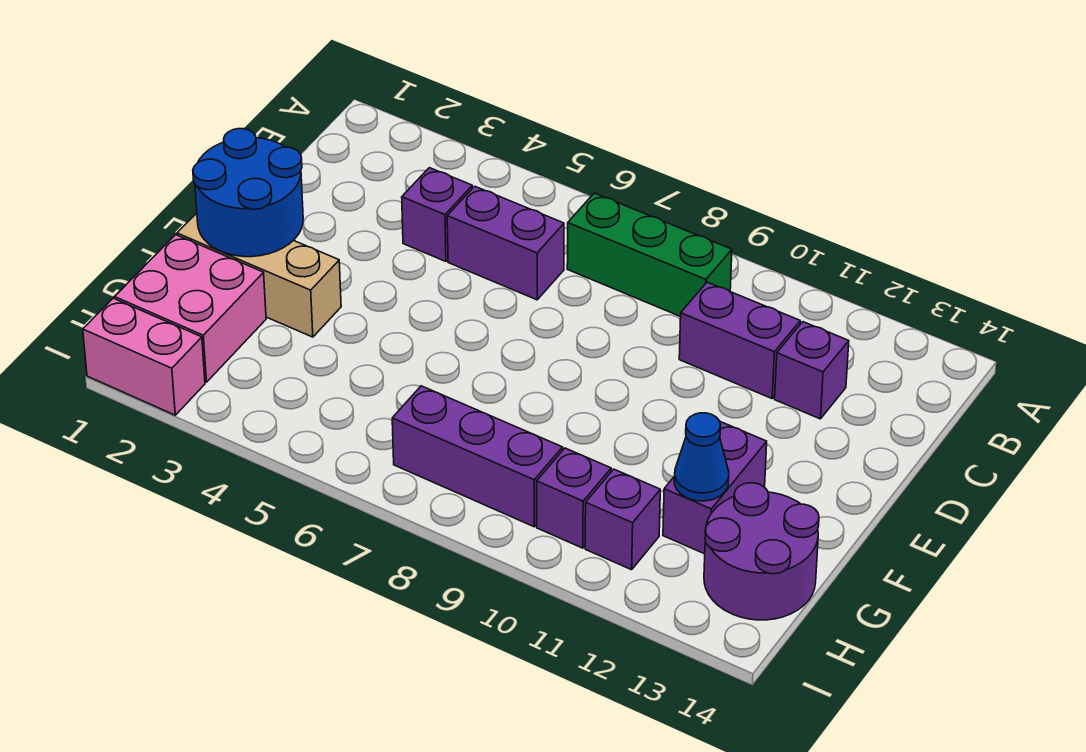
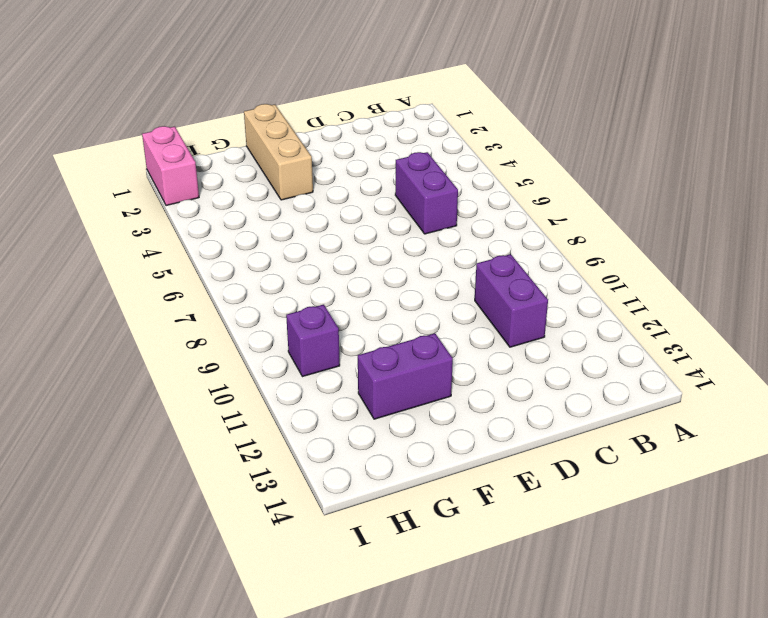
none -> green 1x3 brick [567,193,732,317]
none -> purple 1x1 brick [402,168,472,261]
none -> purple 1x1 brick [775,322,849,419]

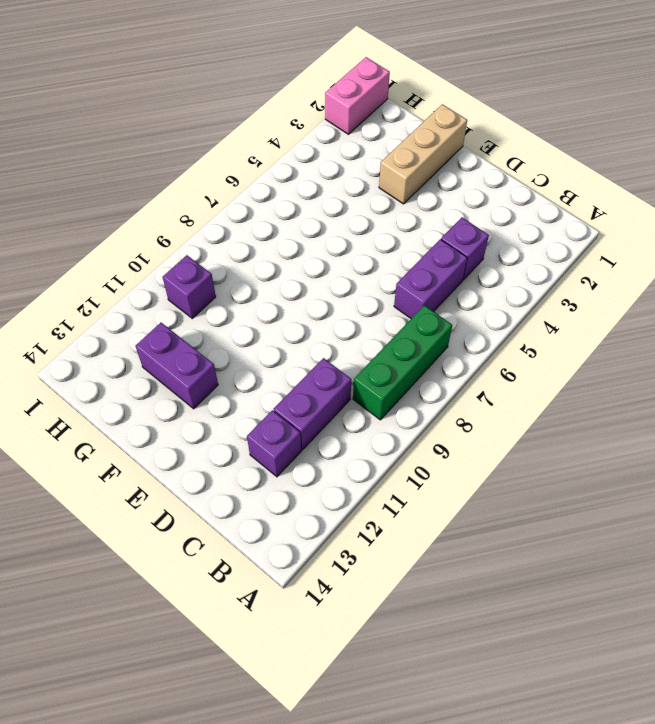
none -> pink 2x2 brick [115,235,266,382]
none -> purple 2x2 round brick [704,483,819,620]
none -> purple 1x3 brick [392,386,563,527]

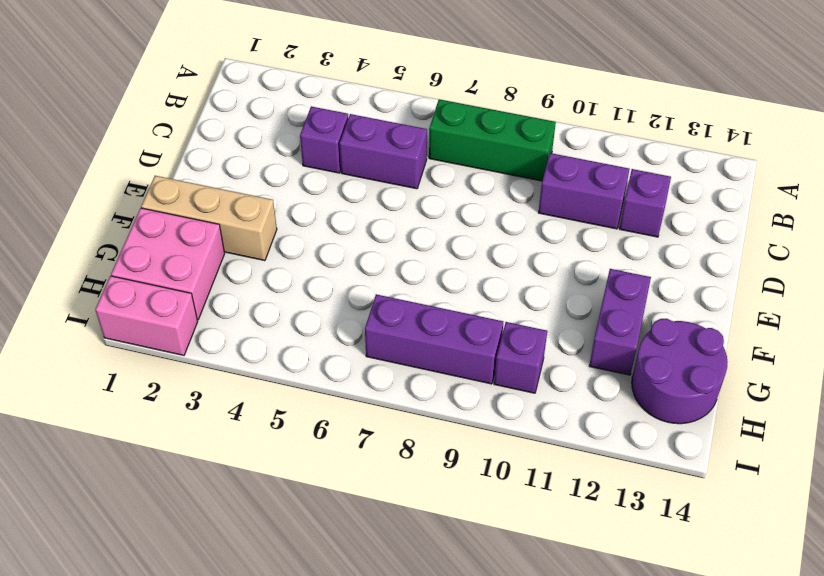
none -> purple 1x1 brick [585,469,660,570]
none -> blue 2x2 round brick [193,129,303,257]
none -> blue 1x1 cone [674,413,729,501]

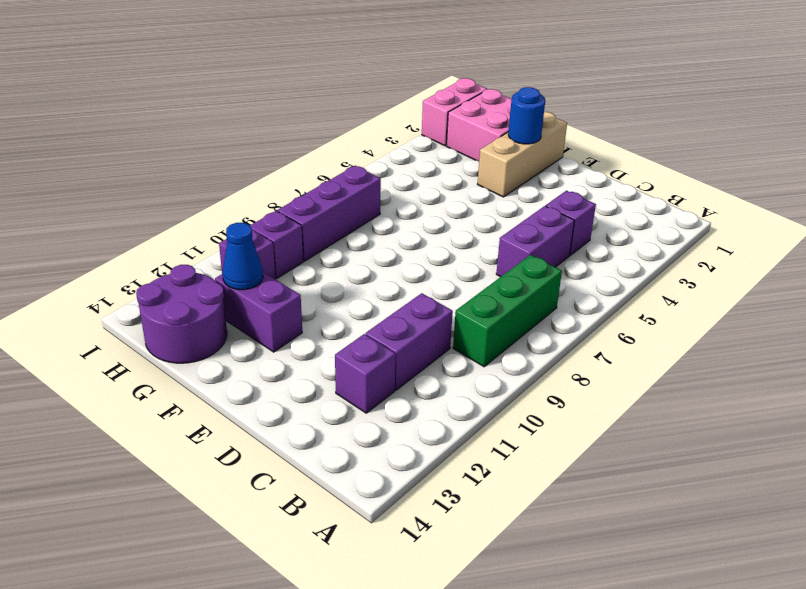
blue 1x1 round brick [508,87,545,144] -> blue 2x2 round brick [193,129,303,257]

